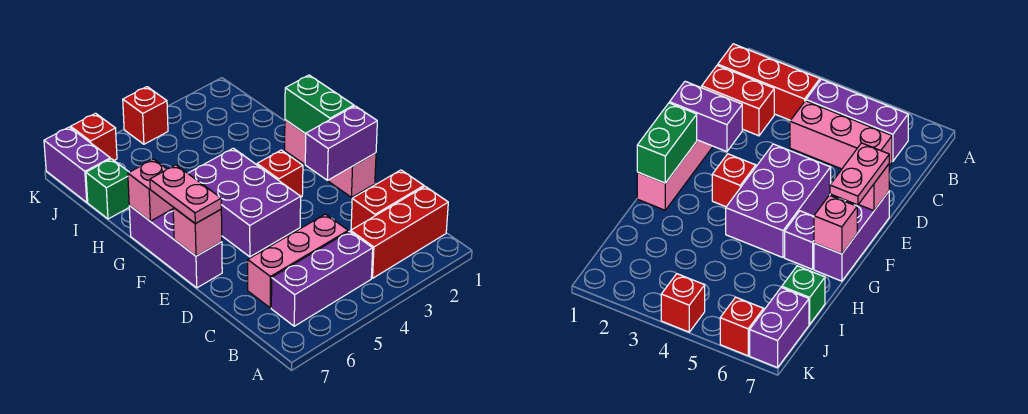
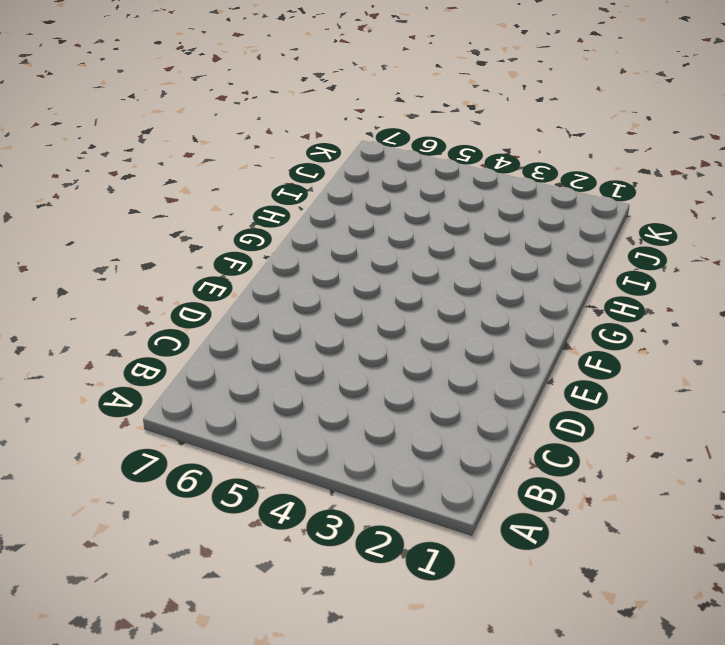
none -> red 1x3 brick [351,187,448,278]
none -> purple 1x3 brick [271,231,373,326]
none -> red 1x2 brick [351,170,424,230]

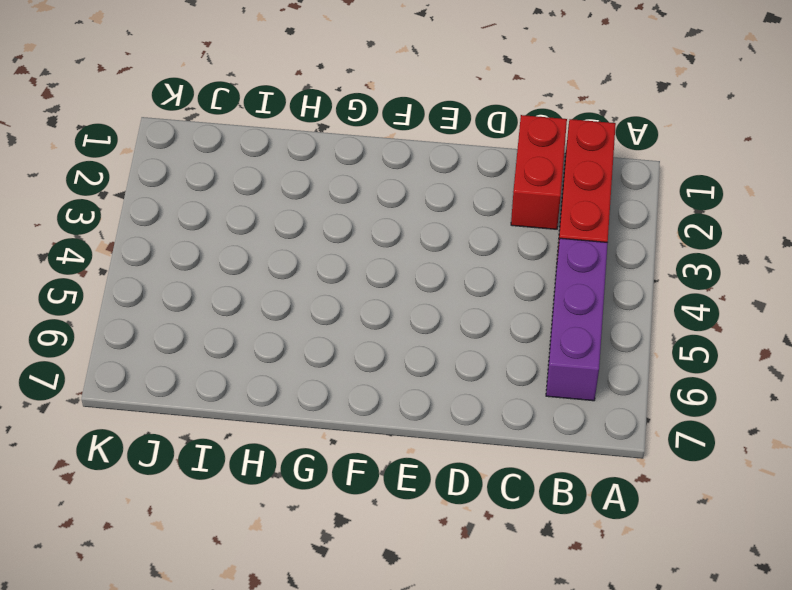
none -> pink 1x3 brick [248,214,348,308]
none -> pink 1x3 brick [285,120,376,197]
none -> purple 2x3 brick [188,148,301,257]

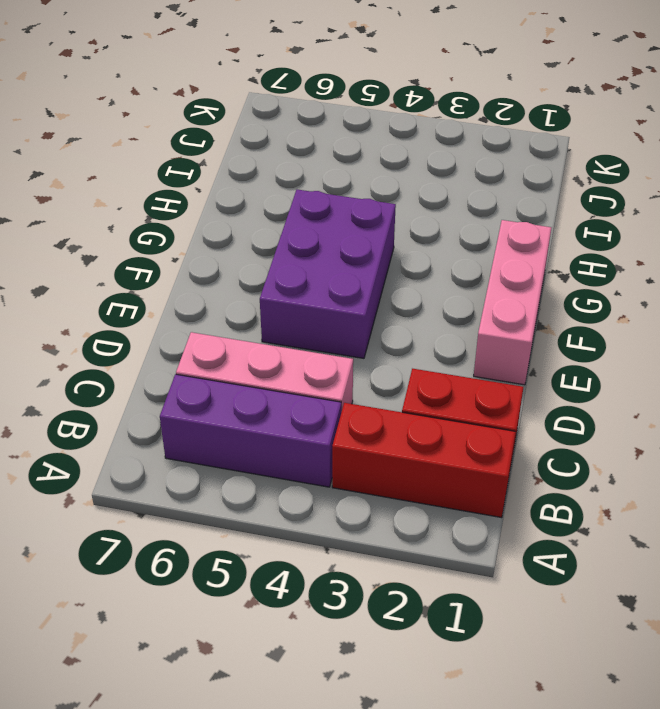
none -> purple 1x3 brick [129,206,222,288]
none -> red 1x1 brick [257,150,303,197]
none -> purple 1x1 brick [785,211,814,269]

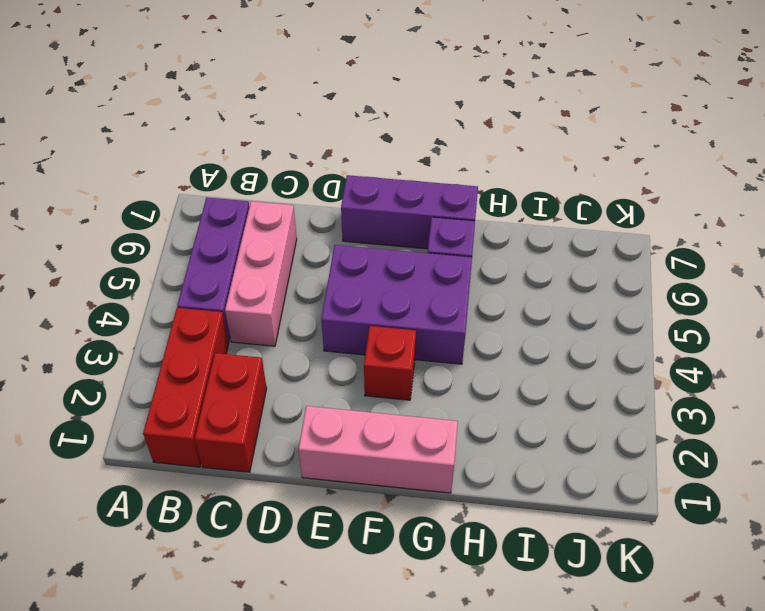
none -> green 1x1 brick [86,159,129,219]
none -> purple 1x2 brick [44,127,110,202]
none -> red 1x1 brick [123,87,168,144]

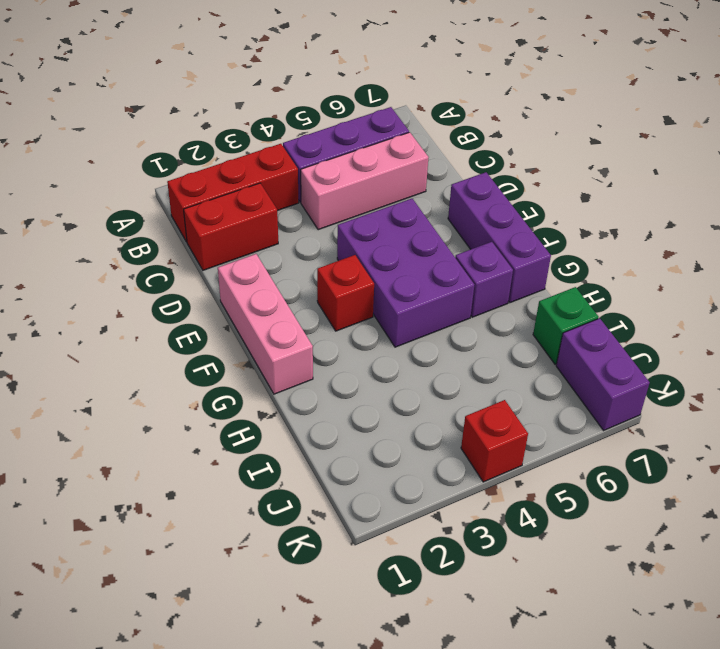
none -> red 1x1 brick [71,113,117,160]
none -> purple 1x2 brick [305,106,377,181]
none -> pink 1x1 brick [173,208,222,256]

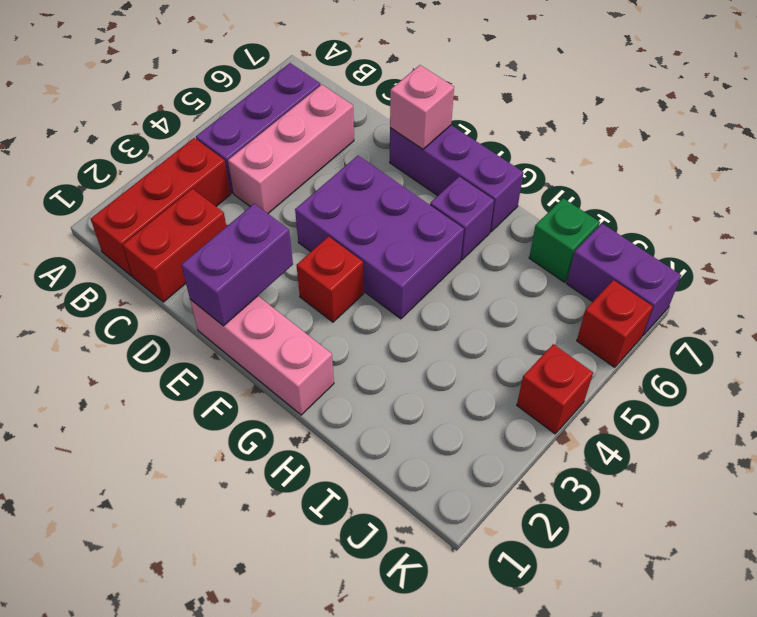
none -> green 1x2 brick [285,75,354,134]
none -> pink 1x1 brick [128,159,174,221]
none -> pink 1x2 plate [150,165,221,224]

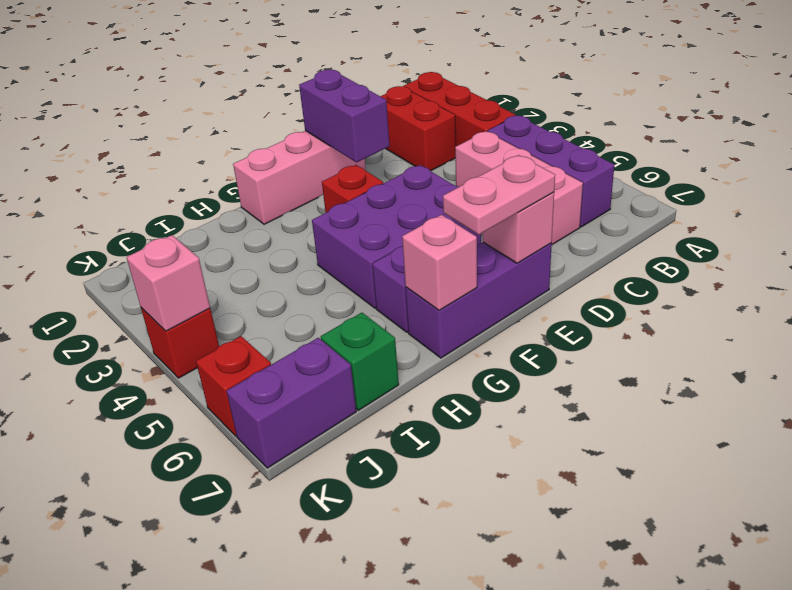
pink 1x1 brick [126,235,210,331] -> none
none -> green 1x2 brick [285,75,354,134]

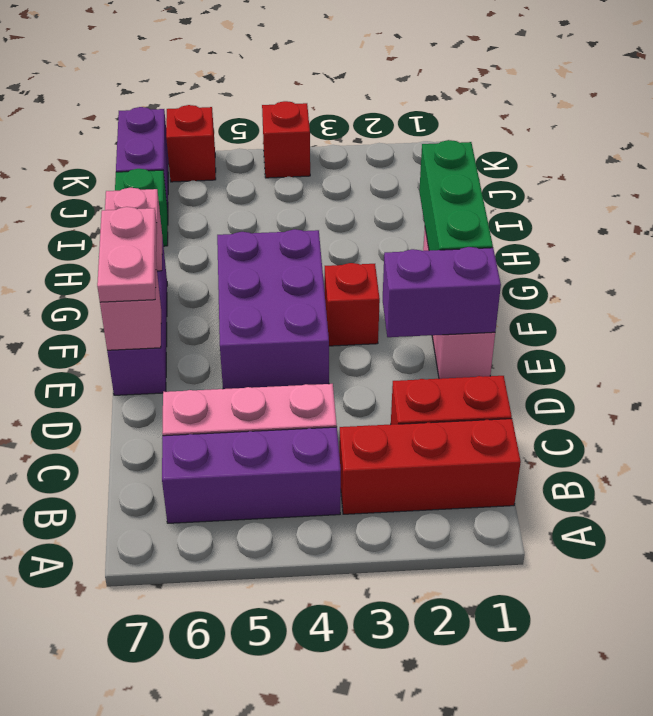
green 1x3 brick [419,140,493,251] -> green 1x2 brick [285,75,354,134]
none -> purple 1x1 brick [785,211,814,269]

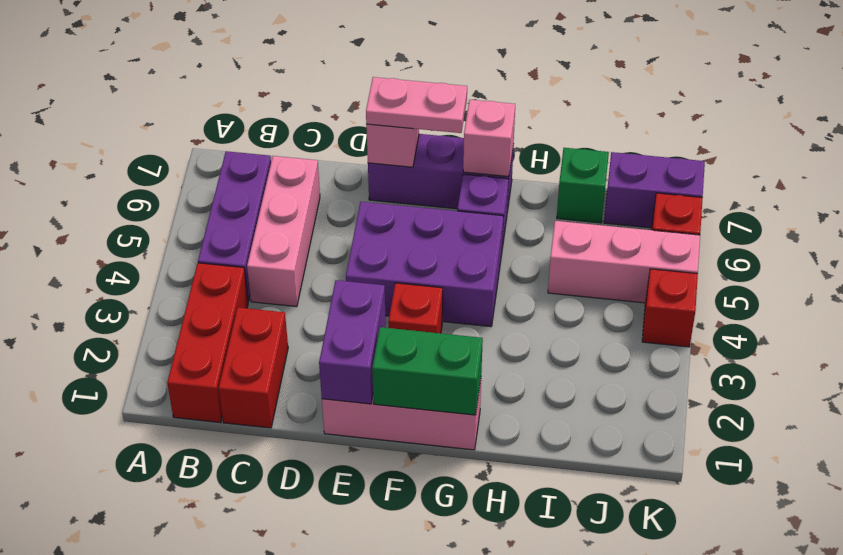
pink 1x3 brick [548,221,700,303] -> none

